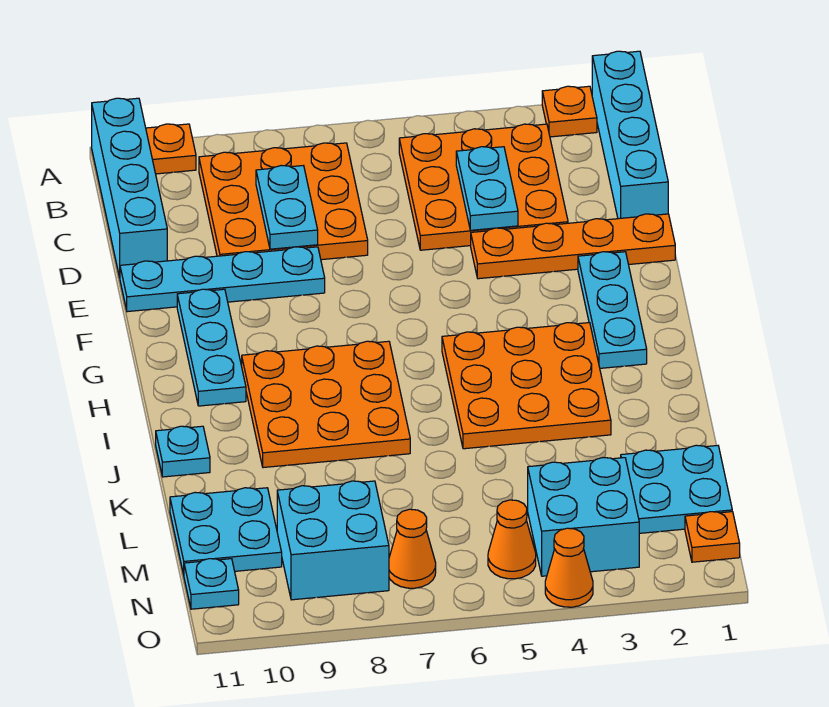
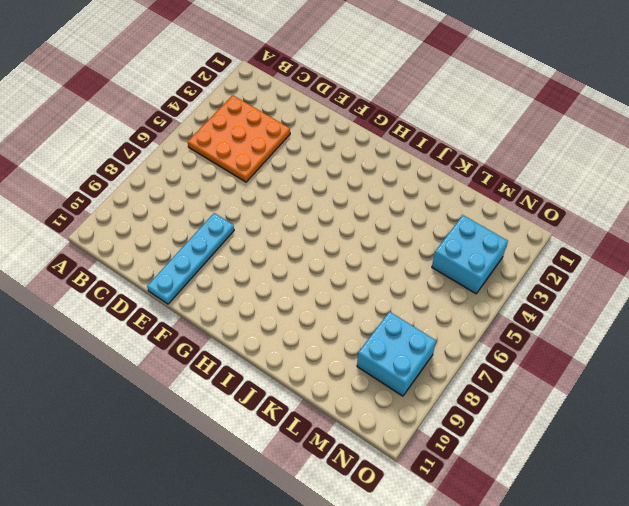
none -> cyan 1x4 brick [592,51,668,219]
none -> orange 1x1 plate [542,86,597,137]
none -> orange 1x1 plate [146,124,196,174]

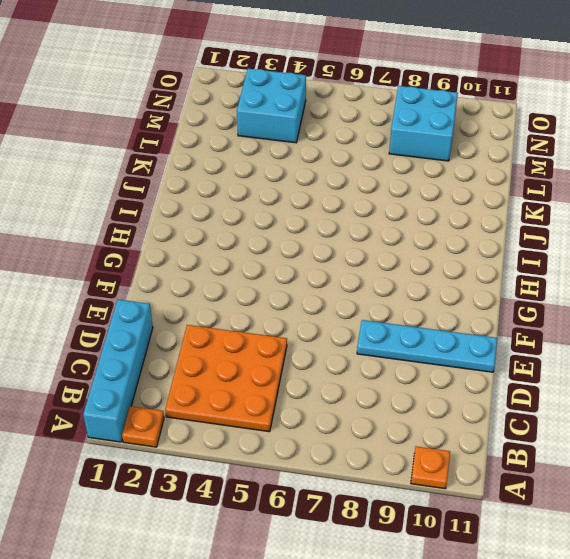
none -> cyan 1x4 brick [92,98,167,277]
none -> orange 3x3 plate [199,143,368,260]
none -> orange 1x4 plate [471,214,675,279]

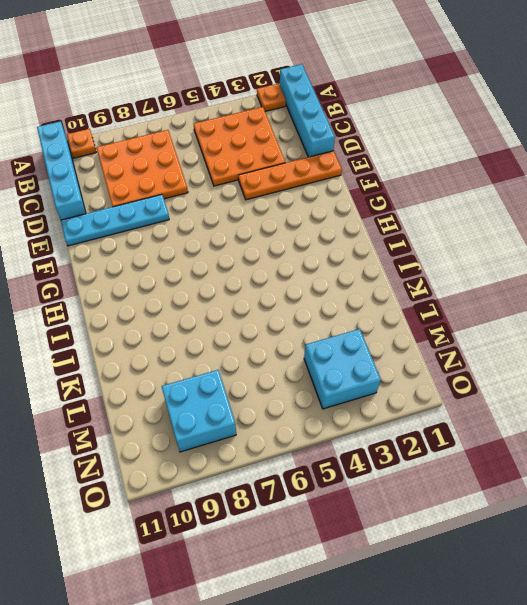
none -> cyan 1x3 plate [578,252,647,368]
none -> cyan 1x3 plate [177,289,246,406]
none -> orange 3x3 plate [442,323,611,449]

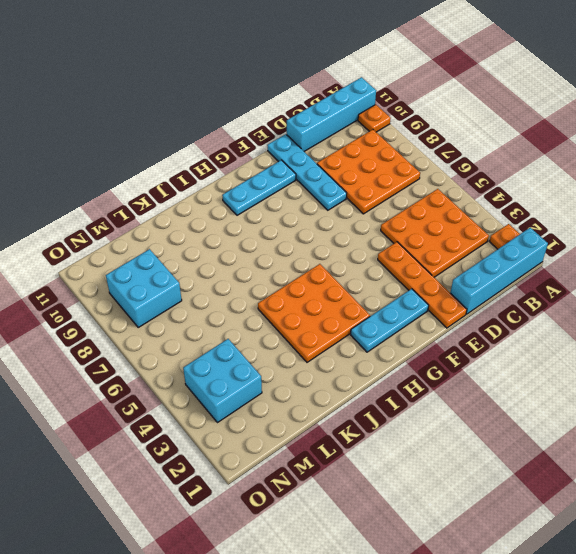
none -> orange 3x3 plate [242,341,410,468]
none -> cyan 1x1 plate [156,426,210,477]
none -> cyan 2x2 plate [621,445,732,533]

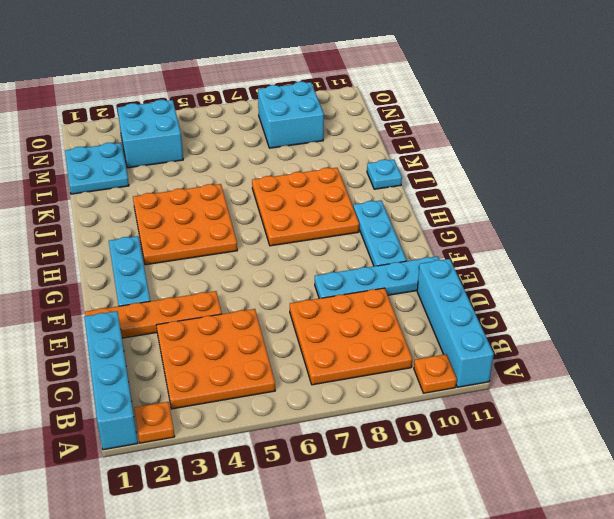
none -> cyan 2x2 plate [170,488,282,575]
none -> orange 1x1 plate [685,512,740,562]
none -> orange 1x1 cone [488,500,536,579]

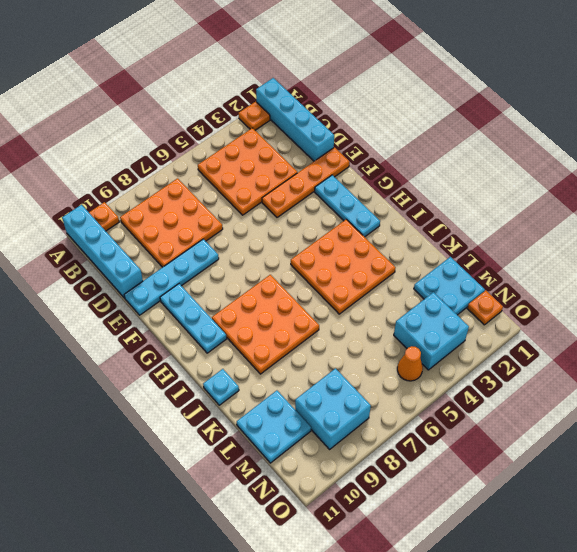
none -> orange 1x1 cone [389,509,436,588]
none -> cyan 1x1 plate [184,559,239,609]
none -> orange 1x1 cone [545,528,593,607]

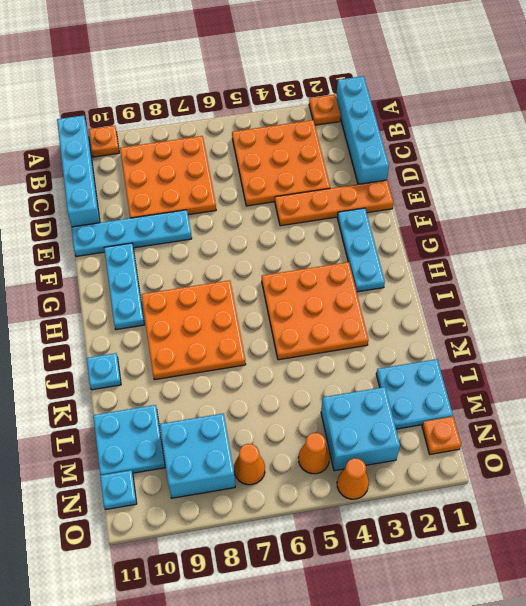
none -> cyan 1x2 plate [456,147,518,230]
none -> cyan 1x2 plate [256,166,318,249]

